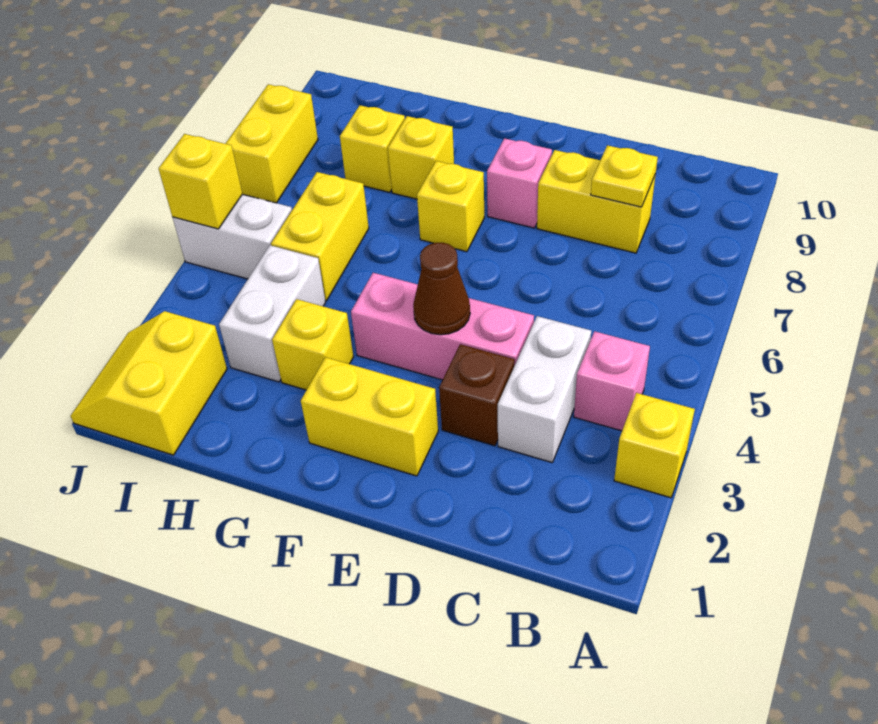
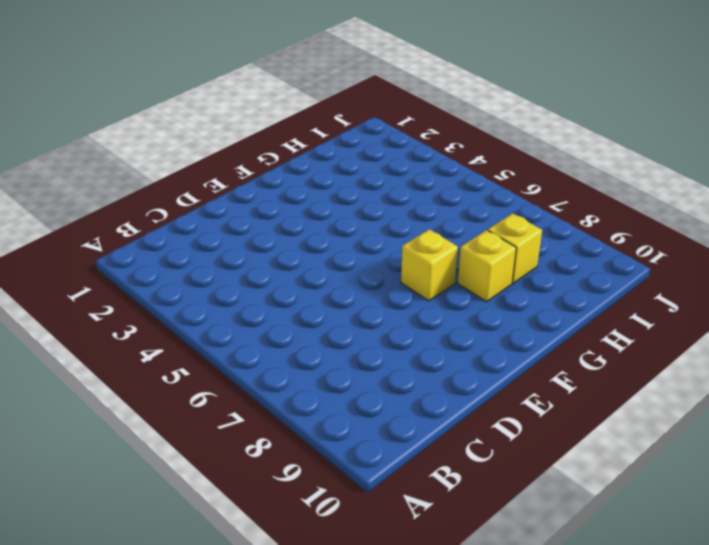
none -> yellow 1x1 brick [614,393,695,498]
none -> pink 1x1 brick [574,331,650,431]
none -> white 1x2 brick [498,316,591,462]

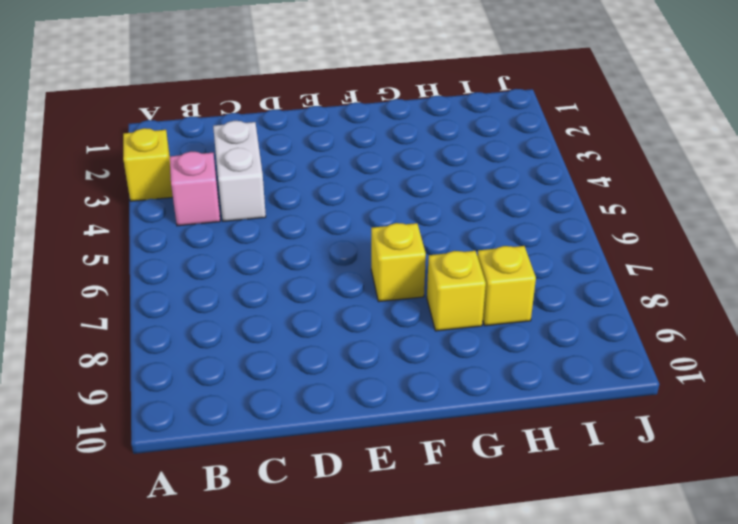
none -> yellow 1x2 brick [537,150,656,253]
none -> brown 1x1 brick [439,344,515,446]
none -> pink 1x3 brick [351,273,534,380]

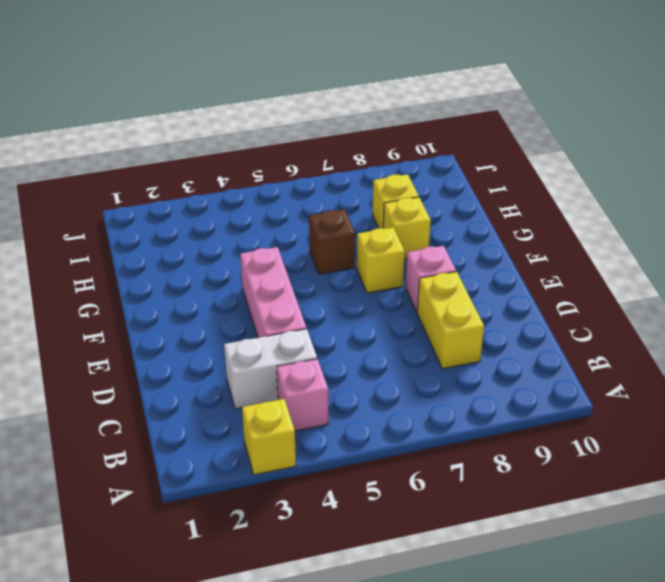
brown 1x1 brick [309,210,355,274] -> brown 1x1 brick moved to [439,344,515,446]
none -> yellow 1x2 brick [301,357,438,476]
none -> yellow 1x1 brick [272,299,354,390]
none -> white 1x2 brick [219,245,326,382]

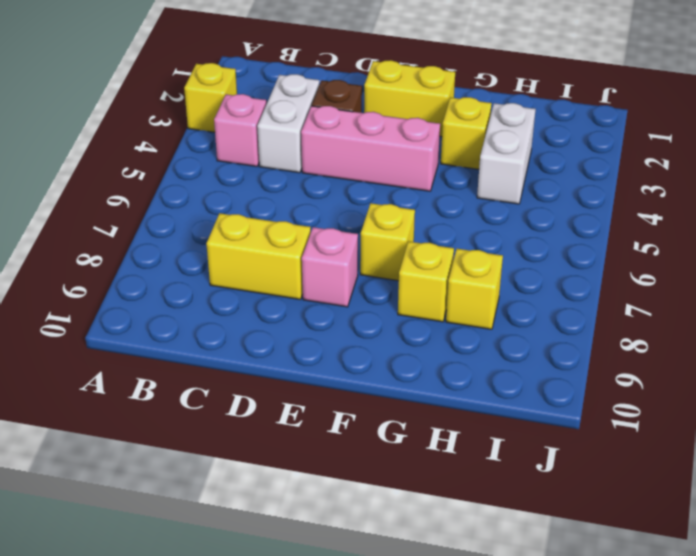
none -> yellow 1x2 brick [271,172,369,301]
none -> yellow 2x2 slope [71,311,227,455]
none -> white 1x2 brick [173,195,292,279]

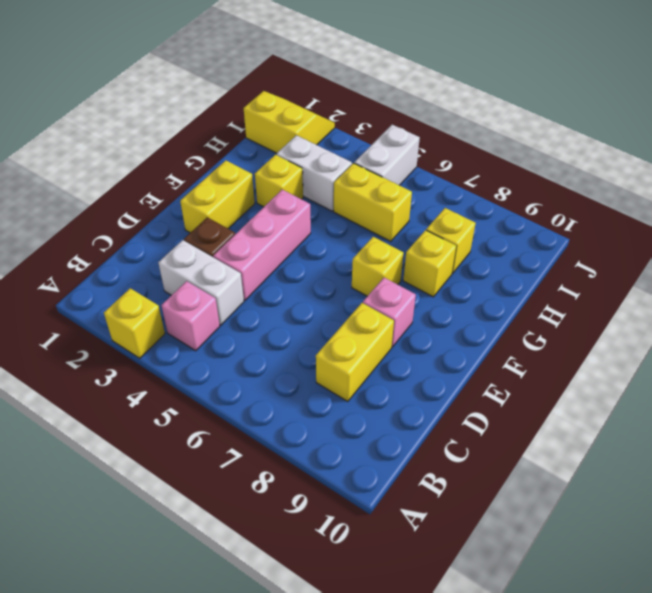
none -> yellow 1x2 brick [225,84,318,203]
none -> yellow 1x1 plate [591,145,658,207]
none -> brown 1x1 cone [413,243,470,335]

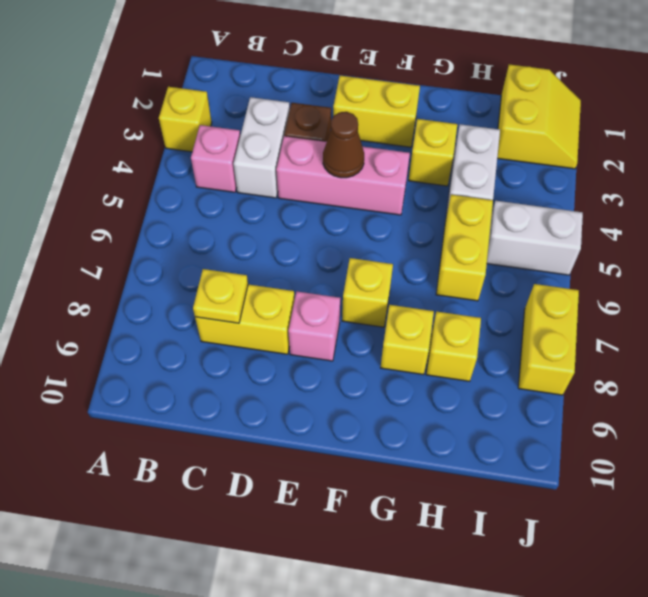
none -> yellow 1x1 brick [159,134,242,229]

